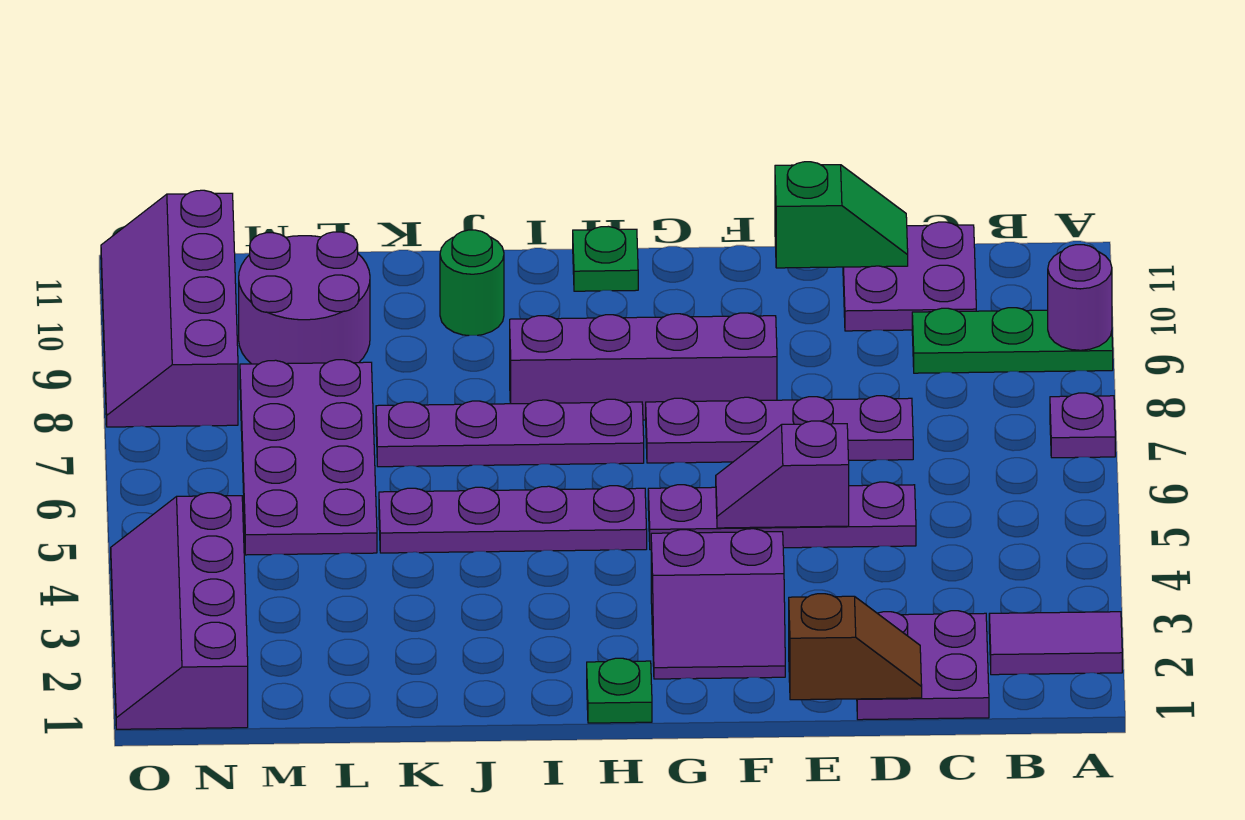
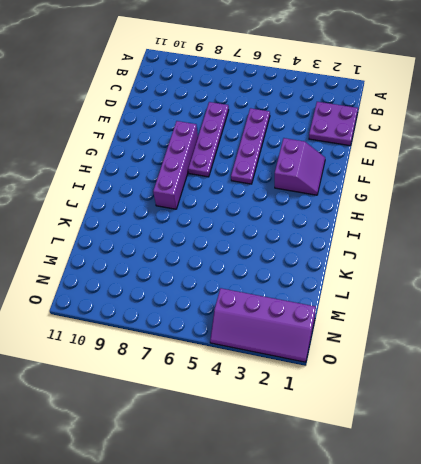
none -> purple 1x2 tile [989,612,1122,675]
none -> purple 1x1 plate [1050,393,1115,458]
none -> green 1x3 plate [912,308,1113,373]

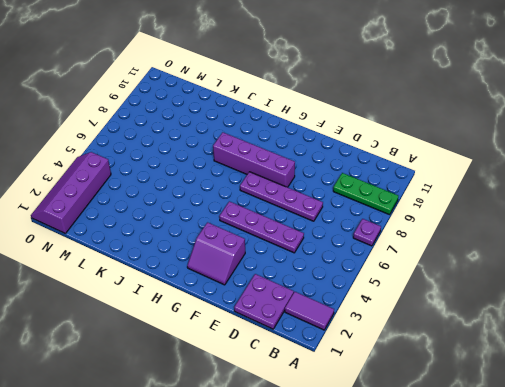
none -> purple 2x2 plate [843,222,976,331]
none -> green 1x1 plate [587,658,652,723]
none -> purple 1x4 plate [379,486,647,553]

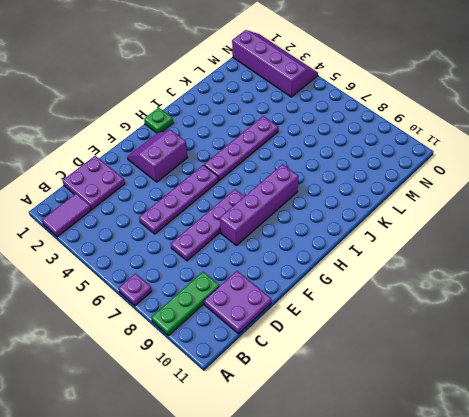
none -> purple 1x4 plate [376,399,644,467]
none -> green 1x1 plate [573,226,638,291]
none -> green 1x1 round brick [440,230,504,336]

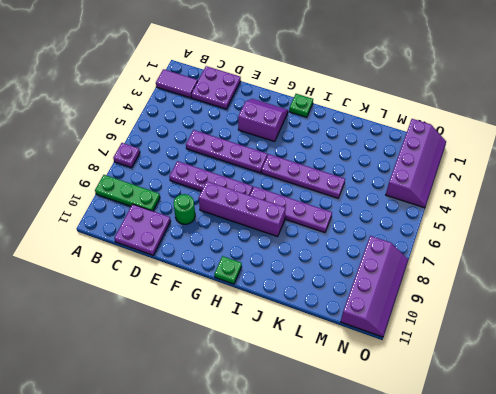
green 1x1 round brick [173,194,195,224] -> green 1x1 round brick moved to [440,230,504,336]
none -> purple 2x4 plate [240,360,377,555]
none -> purple 2x2 round brick [239,232,370,364]
none -> purple 1x1 round brick [1048,245,1112,350]

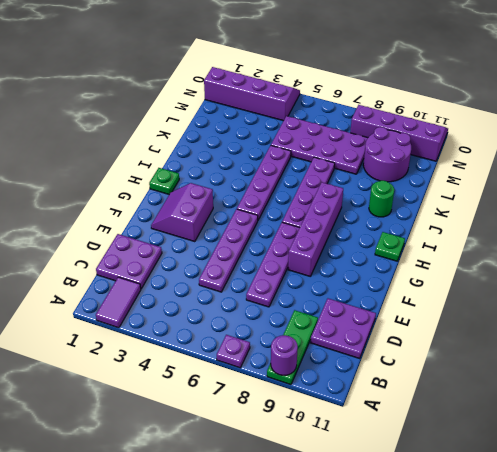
none -> brown 1x2 slope [789,594,922,700]
none -> green 1x2 slope [775,162,908,268]
none -> purple 1x2 slope [716,421,849,528]

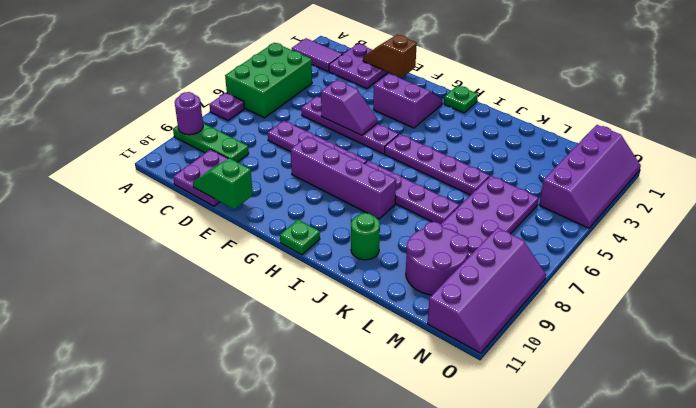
green 2x3 brick [225,43,312,118] -> none

